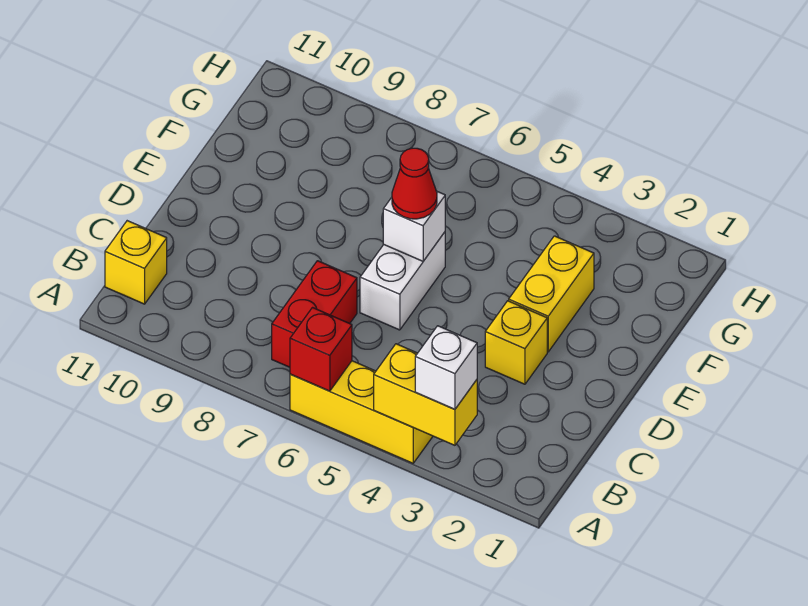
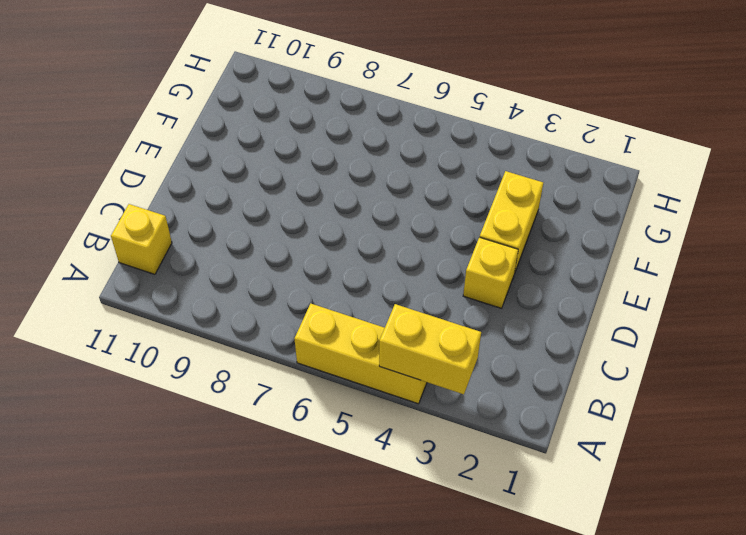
none -> red 1x2 brick [272,261,357,367]
none -> white 1x2 brick [360,232,445,330]

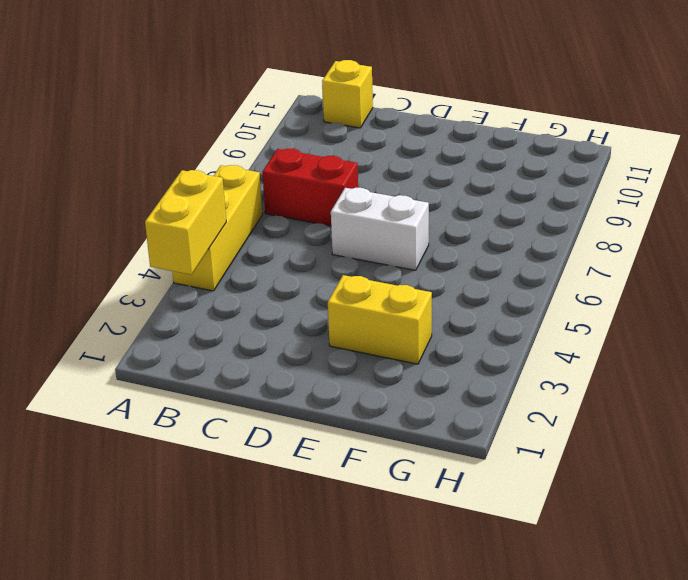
none -> yellow 1x1 brick [485,301,547,384]
none -> red 1x1 brick [290,308,352,391]

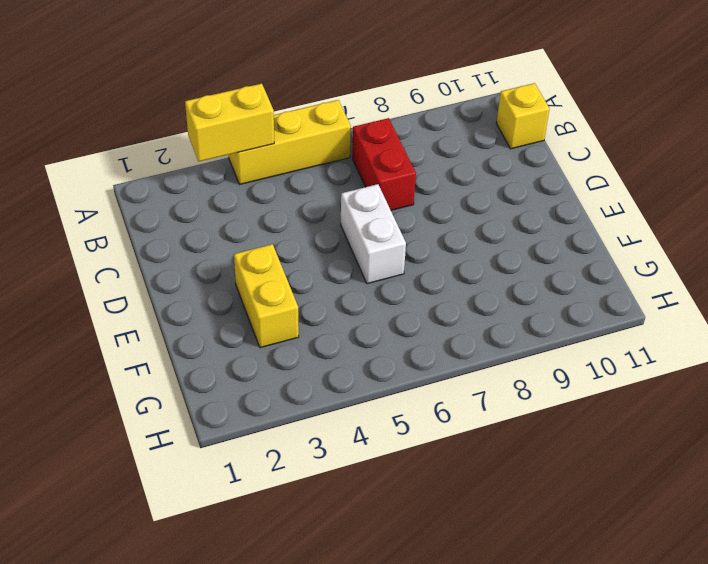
none -> yellow 1x1 brick [485,301,547,384]
none -> red 1x1 brick [290,308,352,391]

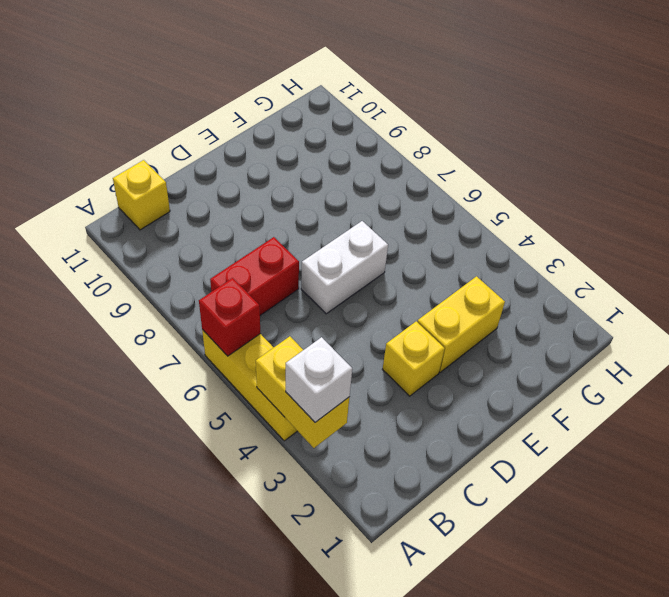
none -> white 1x1 brick [383,191,445,261]
none -> red 1x1 cone [392,148,437,219]

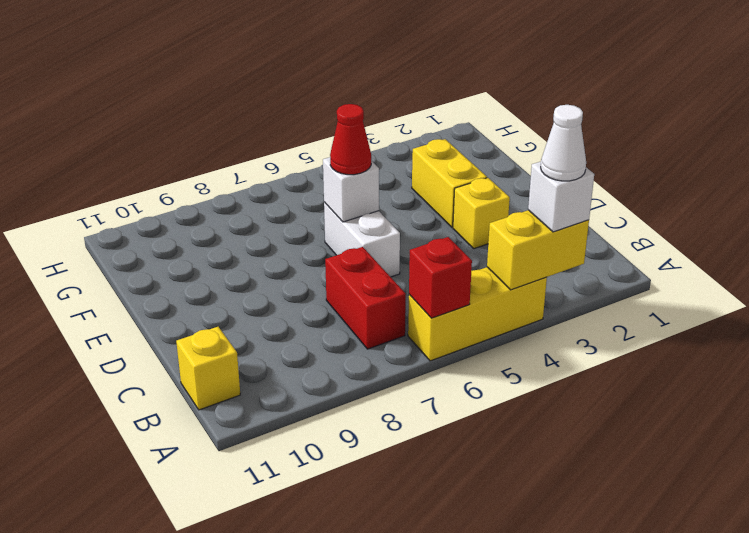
white 1x1 cone [541,105,586,181] -> none

